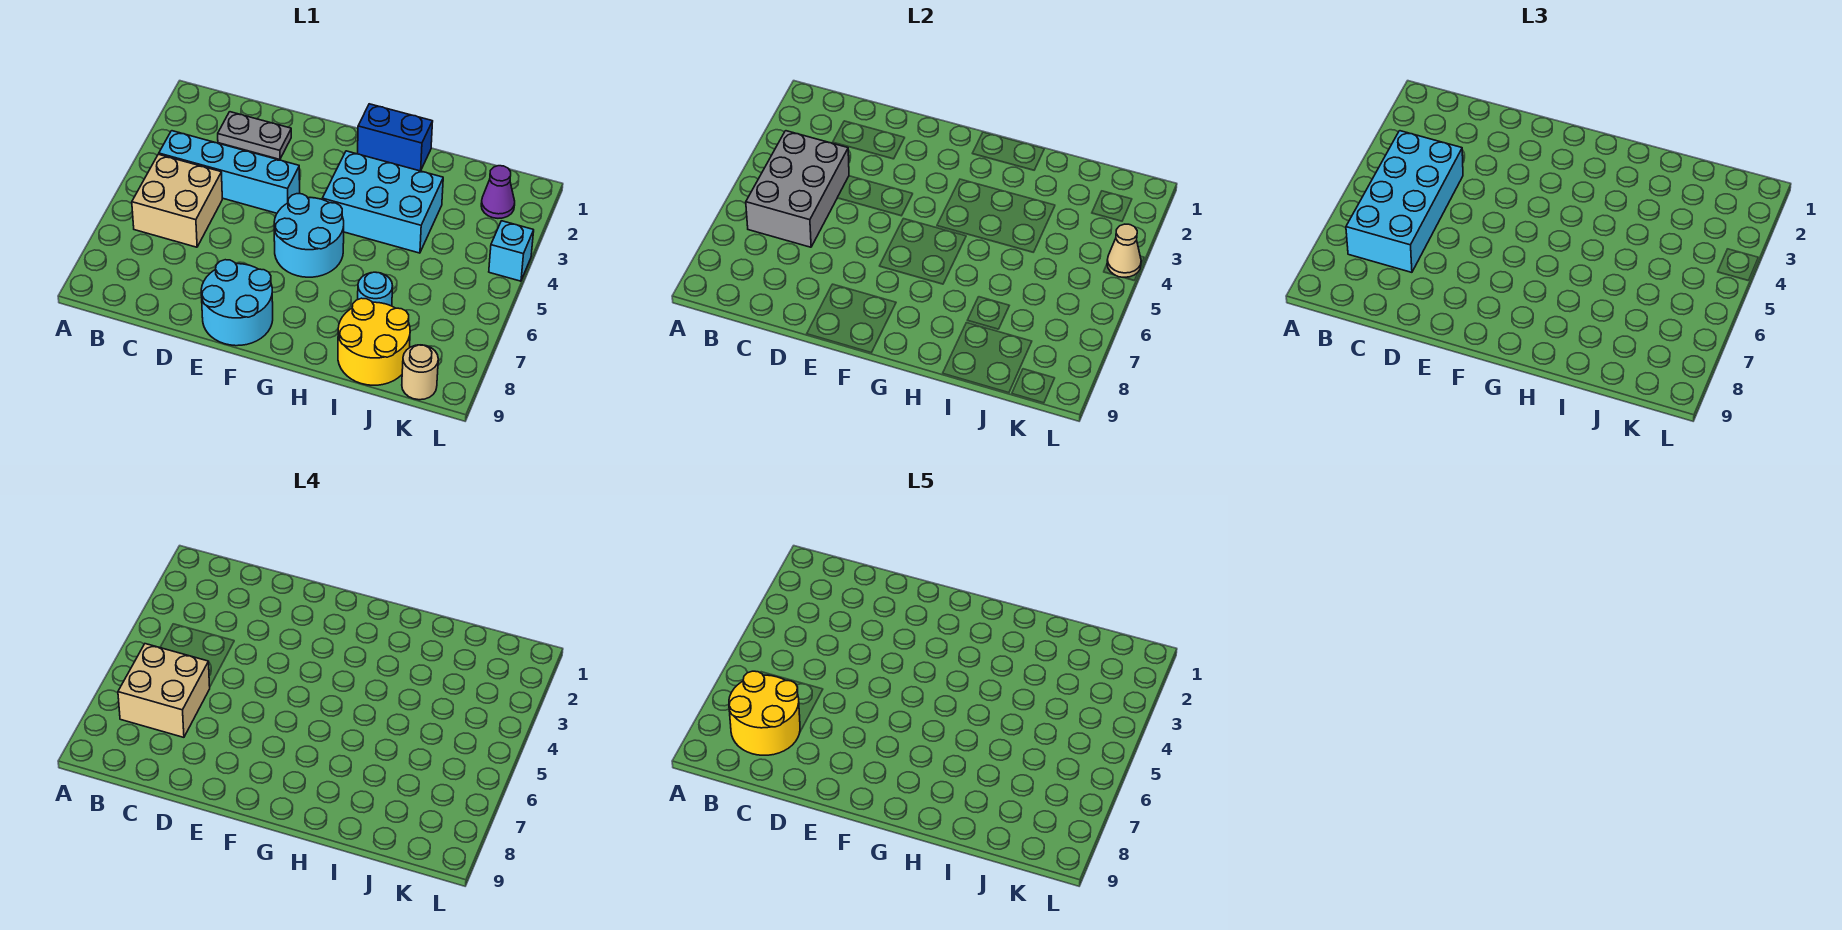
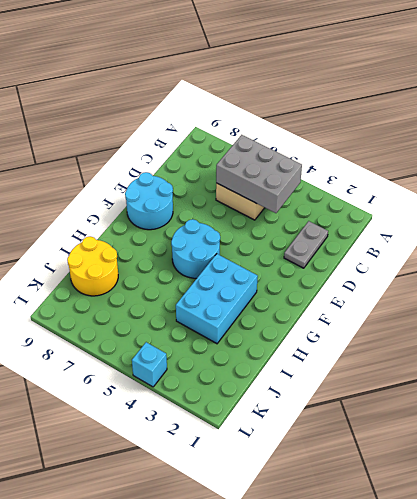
none -> cyan 1x4 brick [159,131,300,213]
none -> blue 1x2 brick [358,104,433,171]
none -> cyan 1x1 round brick [358,272,393,306]

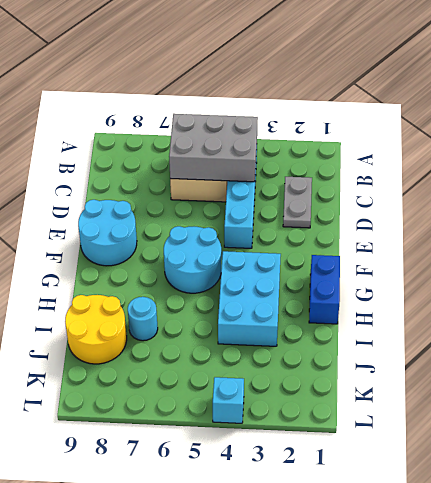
none -> purple 1x1 cone [481,166,515,218]
none -> tan 1x1 round brick [402,345,438,400]
none -> tan 1x1 cone [1107,224,1141,277]

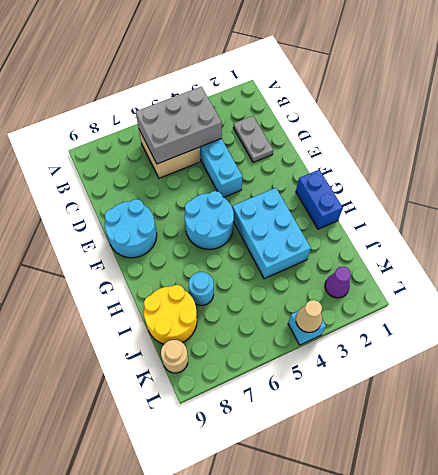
none -> cyan 2x4 brick [1346,131,1463,272]
none -> tan 2x2 brick [118,644,210,737]
none -> yellow 2x2 round brick [729,671,800,755]

